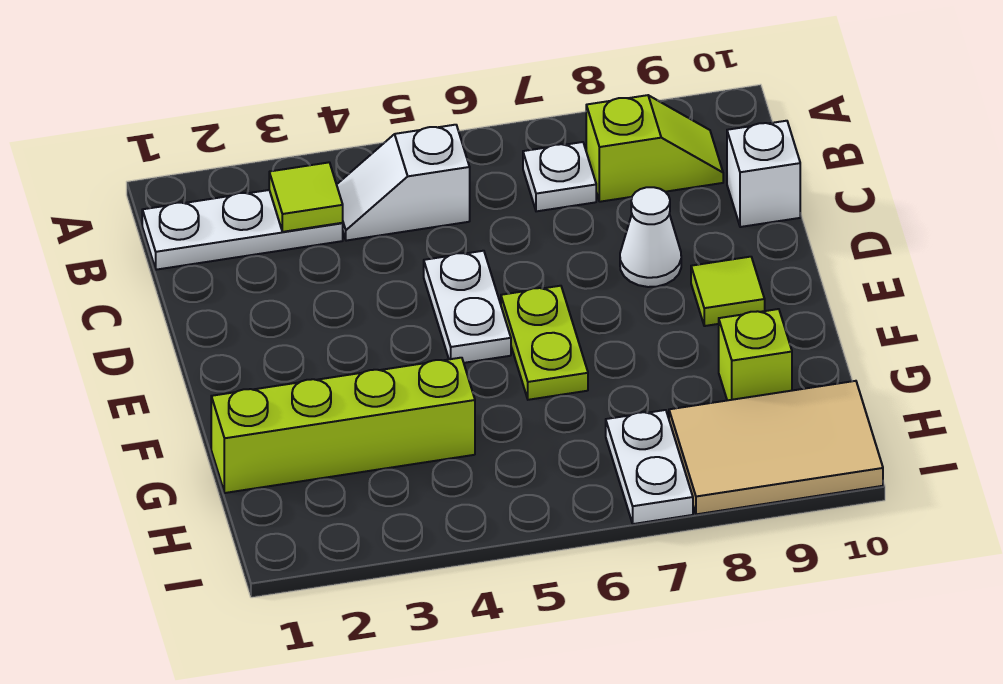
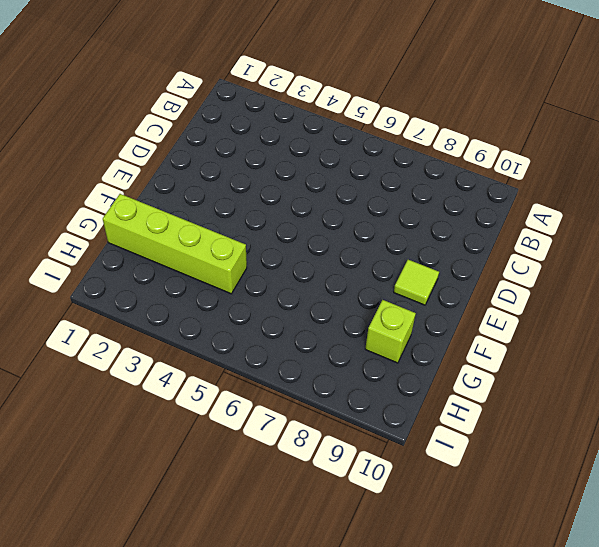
none -> white 1x3 plate [142,190,343,270]
none -> white 1x2 slope [337,125,470,241]
none -> white 1x1 plate [523,142,596,211]

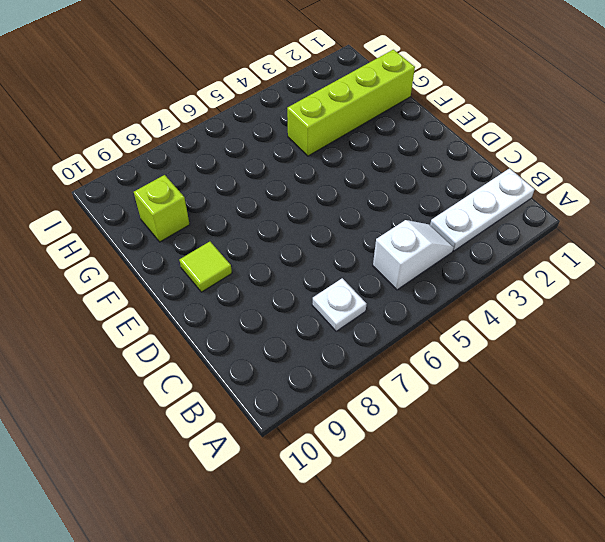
none -> lime 1x2 slope [586,95,723,202]
none -> white 1x1 brick [727,121,800,227]
none -> white 1x2 plate [424,251,511,363]

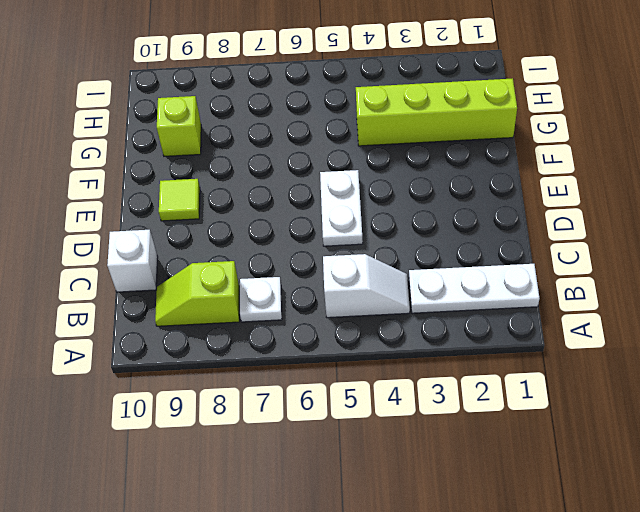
none -> white 1x1 cone [620,187,681,287]
none -> lime 1x2 plate [501,286,588,400]
none -> white 1x2 plate [606,410,693,524]

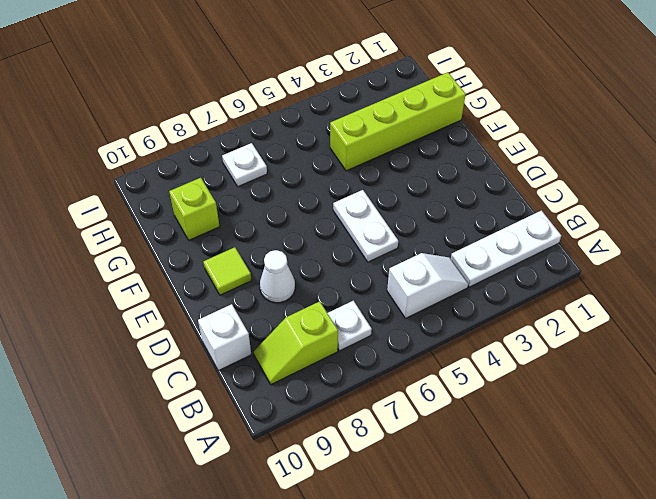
white 1x1 plate [222,143,267,187] -> white 1x2 plate [606,410,693,524]
none -> lime 1x2 plate [501,286,588,400]
none -> tan 2x3 tile [669,381,883,514]
none -> lime 1x1 tile [269,162,343,232]

